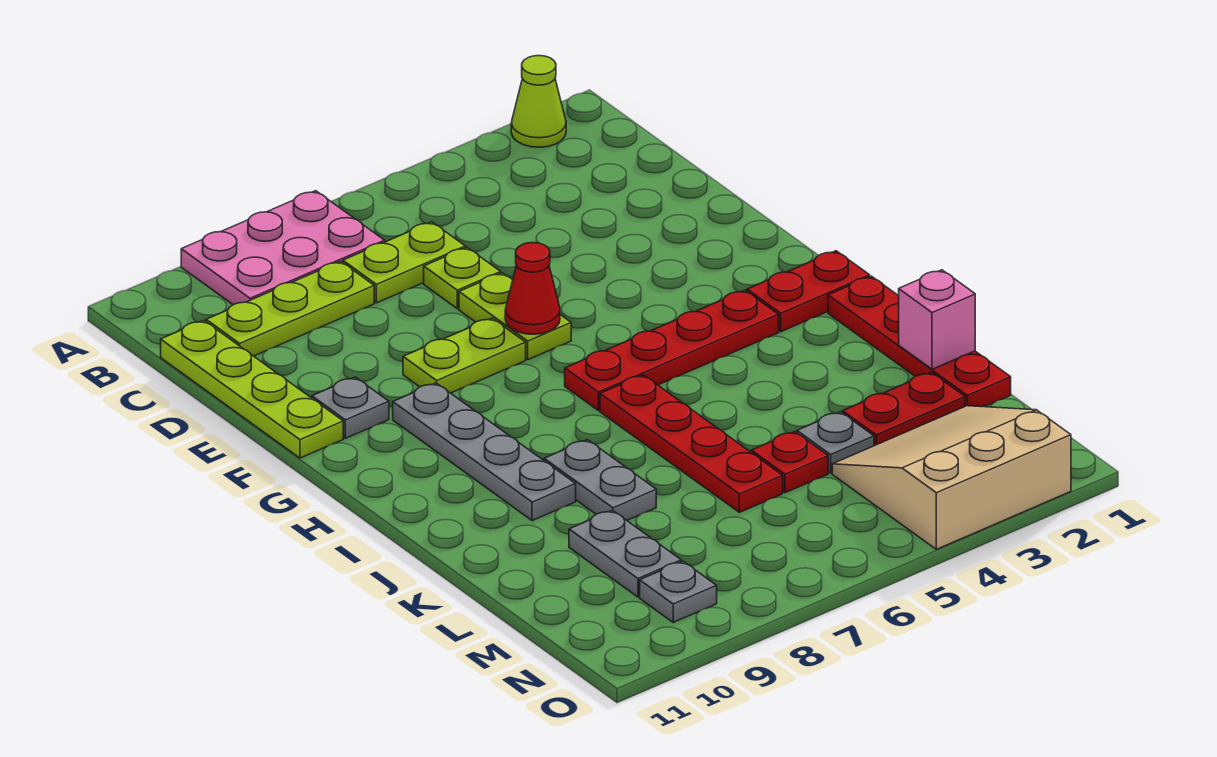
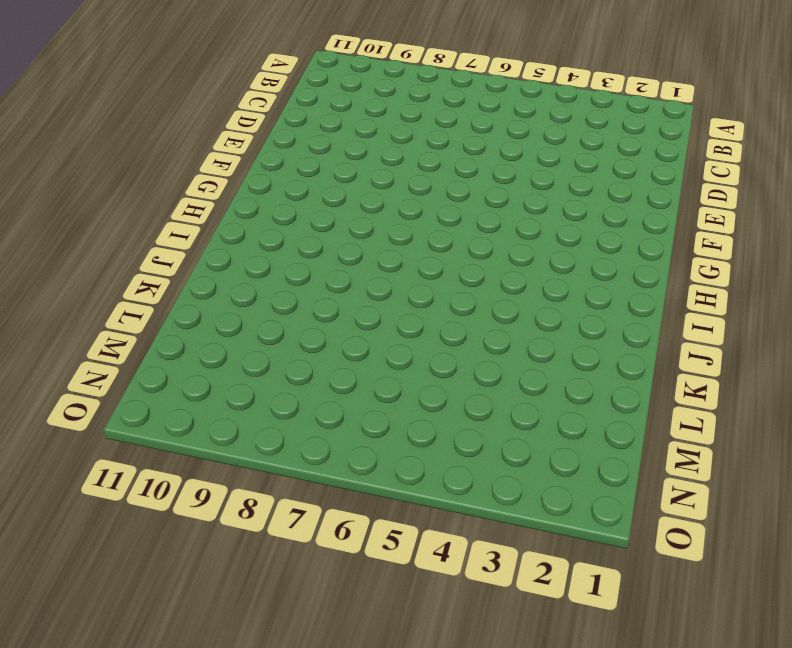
none -> lime 1x1 cone [511,56,566,147]
none -> pink 2x3 plate [181,191,385,305]
none -> lime 1x2 plate [343,222,465,303]

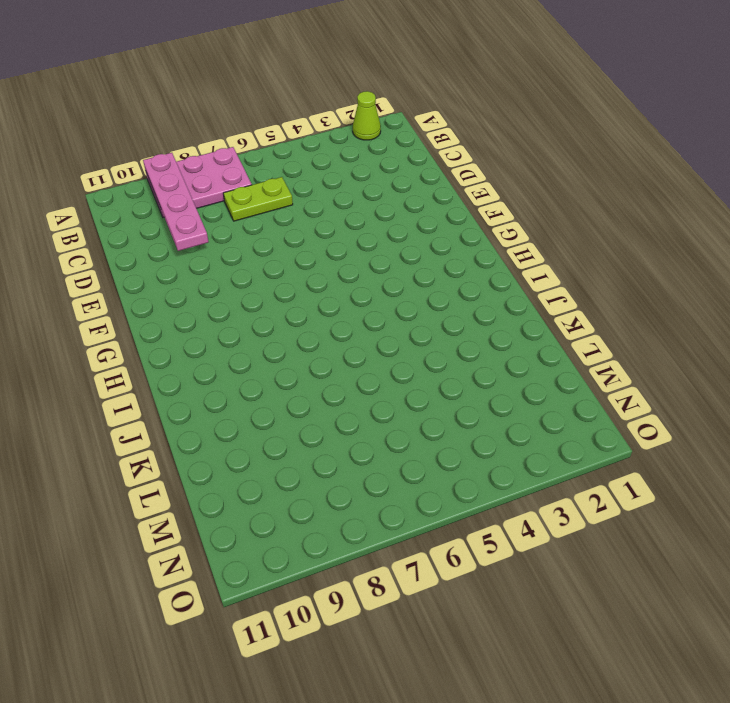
pink 1x4 plate [143,153,209,251] -> none
none -> lime 1x3 plate [206,261,374,356]
none -> lime 1x4 plate [161,321,343,458]
none -> lime 1x1 plate [424,248,501,309]

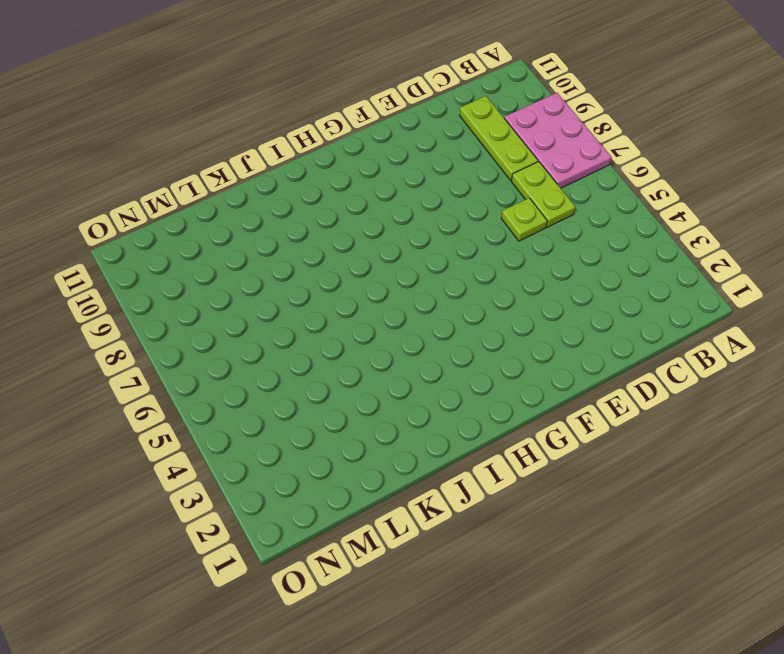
none -> lime 1x1 cone [511,56,566,147]
none -> lime 1x4 plate [161,321,343,458]
none -> lime 1x2 plate [459,273,571,359]

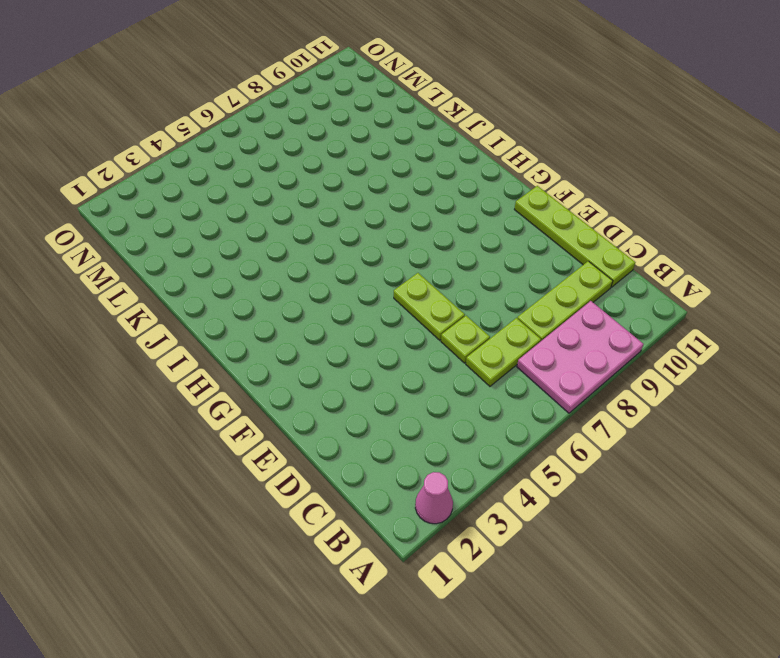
pink 1x1 cone [415,472,453,524] -> lime 1x1 cone [511,56,566,147]
none -> lime 1x2 plate [403,318,526,393]
none -> grey 1x1 plate [312,377,389,438]
none -> grey 1x4 plate [393,383,576,521]

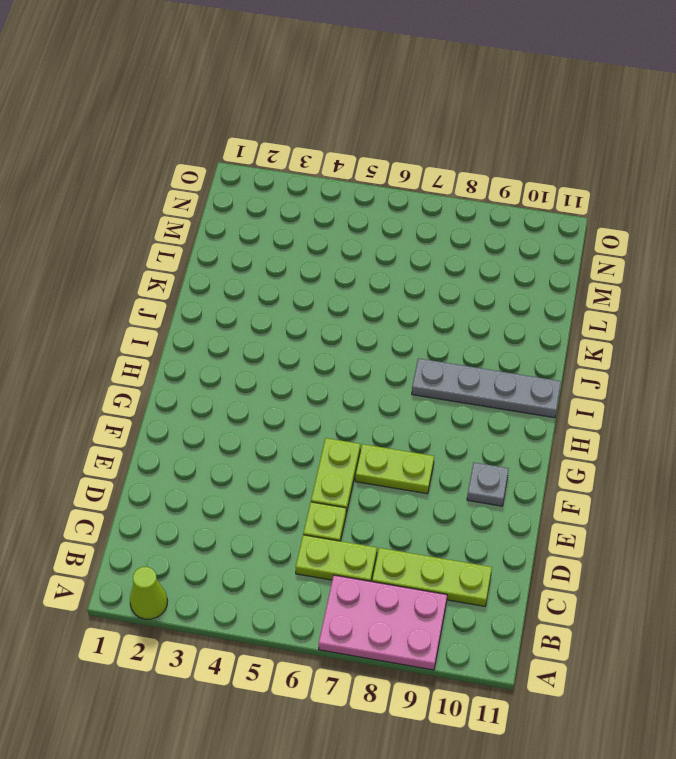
grey 1x4 plate [412,358,561,418] -> grey 1x4 plate turned to [393,383,576,521]
none -> lime 1x4 plate [161,321,343,458]
none -> red 1x2 plate [747,251,870,332]
none -> red 1x4 plate [565,290,779,411]

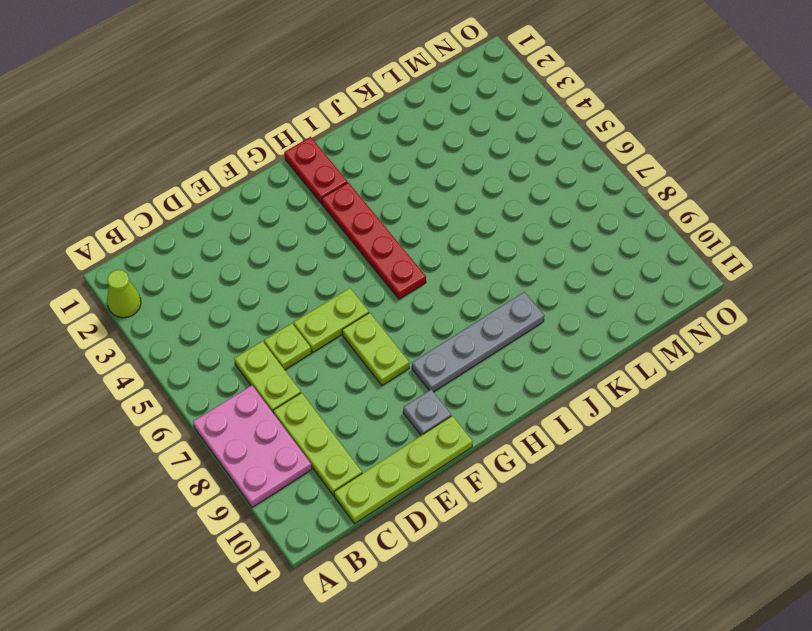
none -> red 1x4 plate [828,276,1011,407]
none -> red 1x4 plate [600,375,783,512]
none -> grey 1x2 plate [544,440,656,520]

